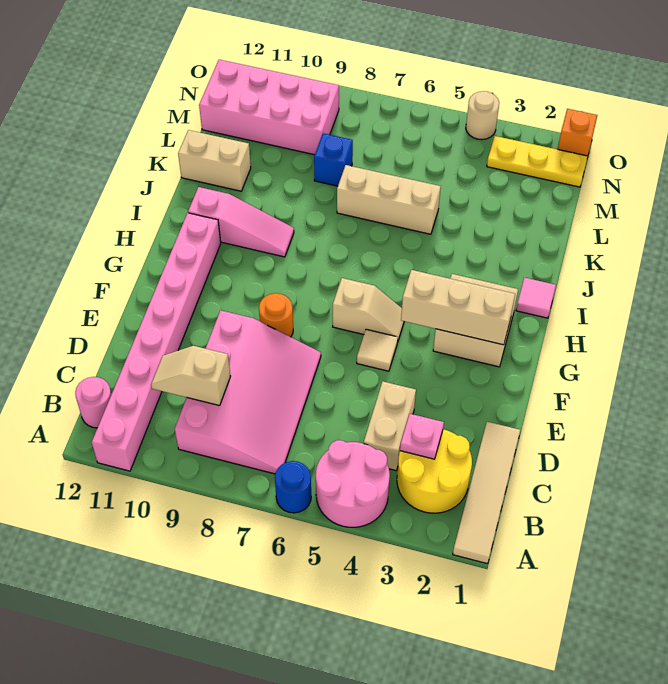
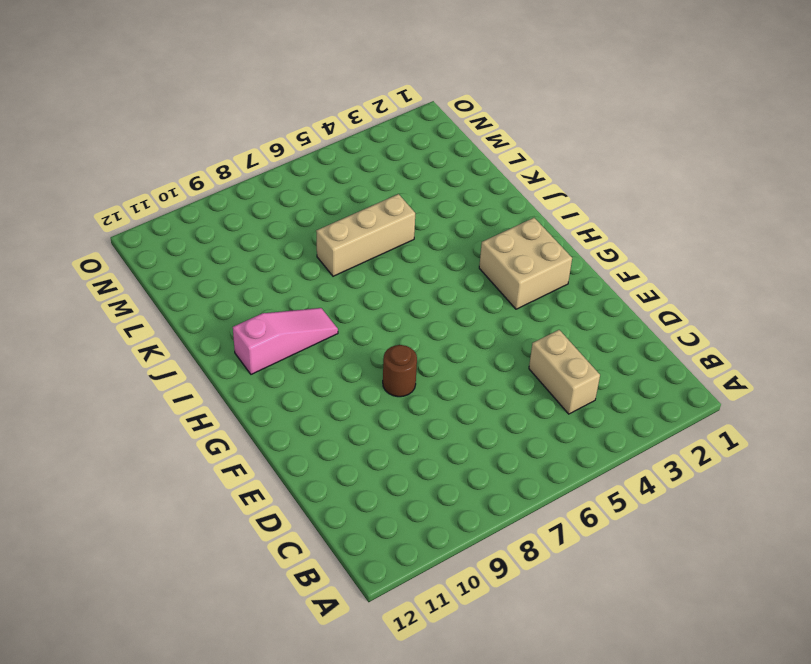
brown 1x1 round brick [383,345,417,397] -> orange 1x1 round brick [259,293,293,337]
none -> tan 1x4 tile [453,422,520,564]
none -> pink 2x2 round brick [316,440,390,527]
none -> blue 1x1 round brick [275,461,311,513]

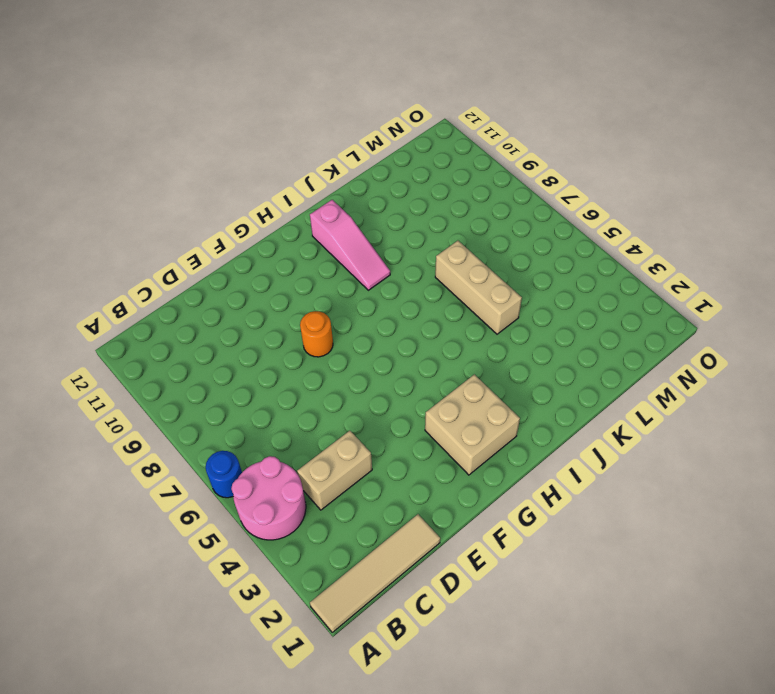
none -> pink 1x8 brick [92,213,221,471]
none -> yellow 2x2 round brick [397,429,472,513]
none -> pink 3x4 slope [175,310,321,474]

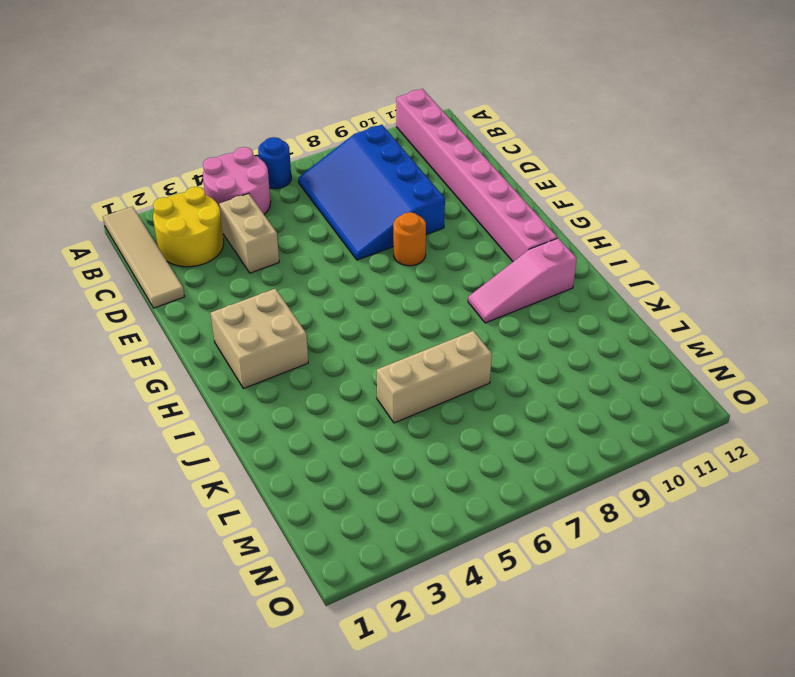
blue 3x4 slope [298,125,445,260] -> pink 3x4 slope [175,310,321,474]
none -> pink 1x1 round brick [75,377,112,428]
none -> tan 1x1 tile [357,329,398,371]
none -> tan 1x2 slope [333,278,404,340]

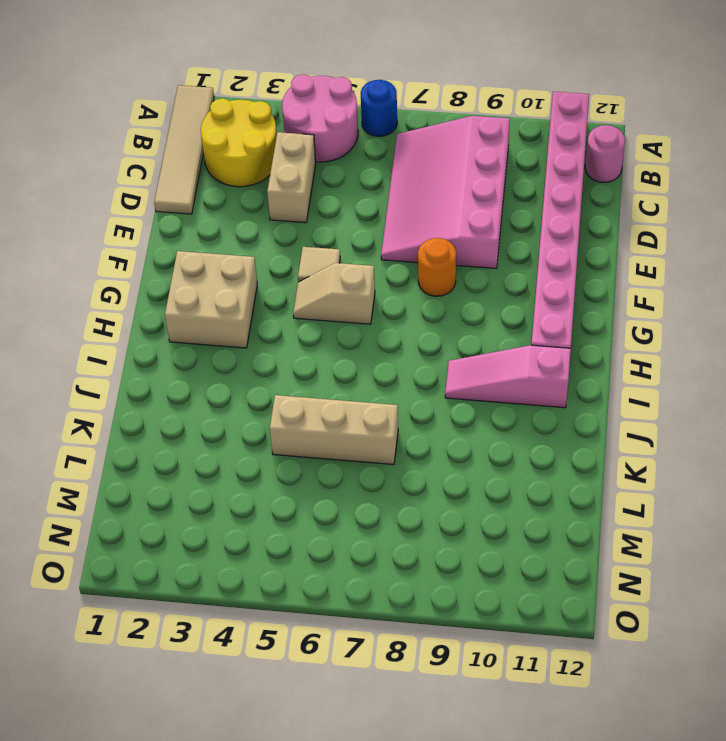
none -> pink 1x1 tile [516,278,556,318]
none -> tan 1x2 brick [178,130,251,191]
none -> blue 1x1 brick [314,133,353,186]

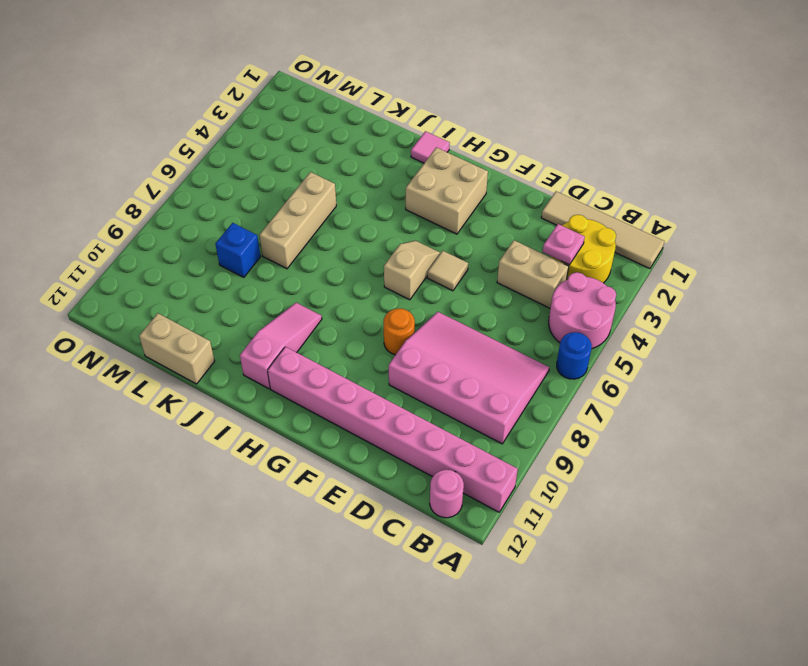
tan 1x2 brick [139,313,215,384] -> tan 1x2 brick turned to [178,130,251,191]
none -> pink 2x4 brick [199,60,339,155]
none -> yellow 1x3 plate [487,136,588,187]
none -> orange 1x1 brick [558,109,597,156]

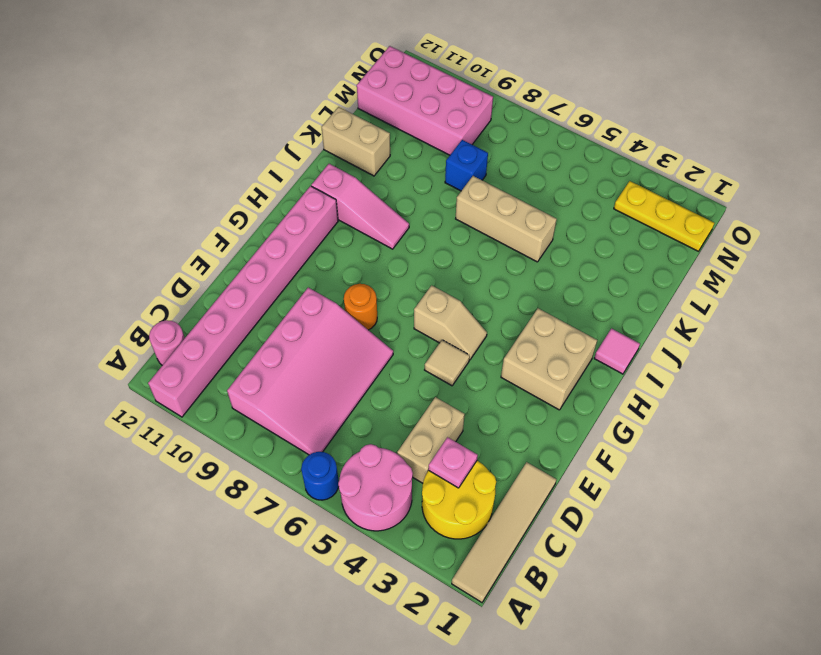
none -> orange 1x1 brick [558,109,597,156]
none -> tan 1x1 round brick [466,91,499,140]
none -> tan 1x2 slope [151,346,231,406]

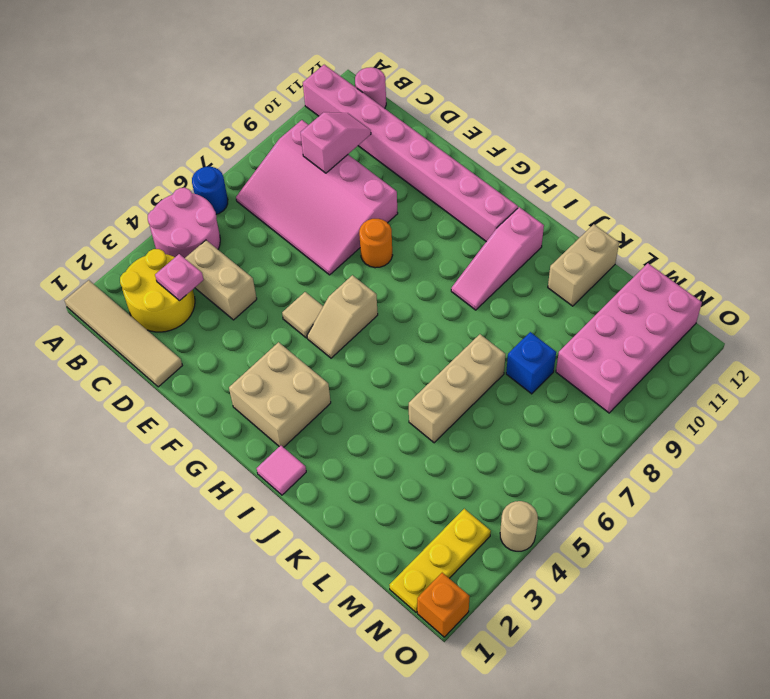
pink 1x2 slope [301,112,371,173] -> tan 1x2 slope [151,346,231,406]
none -> tan 1x3 brick [401,270,515,345]

